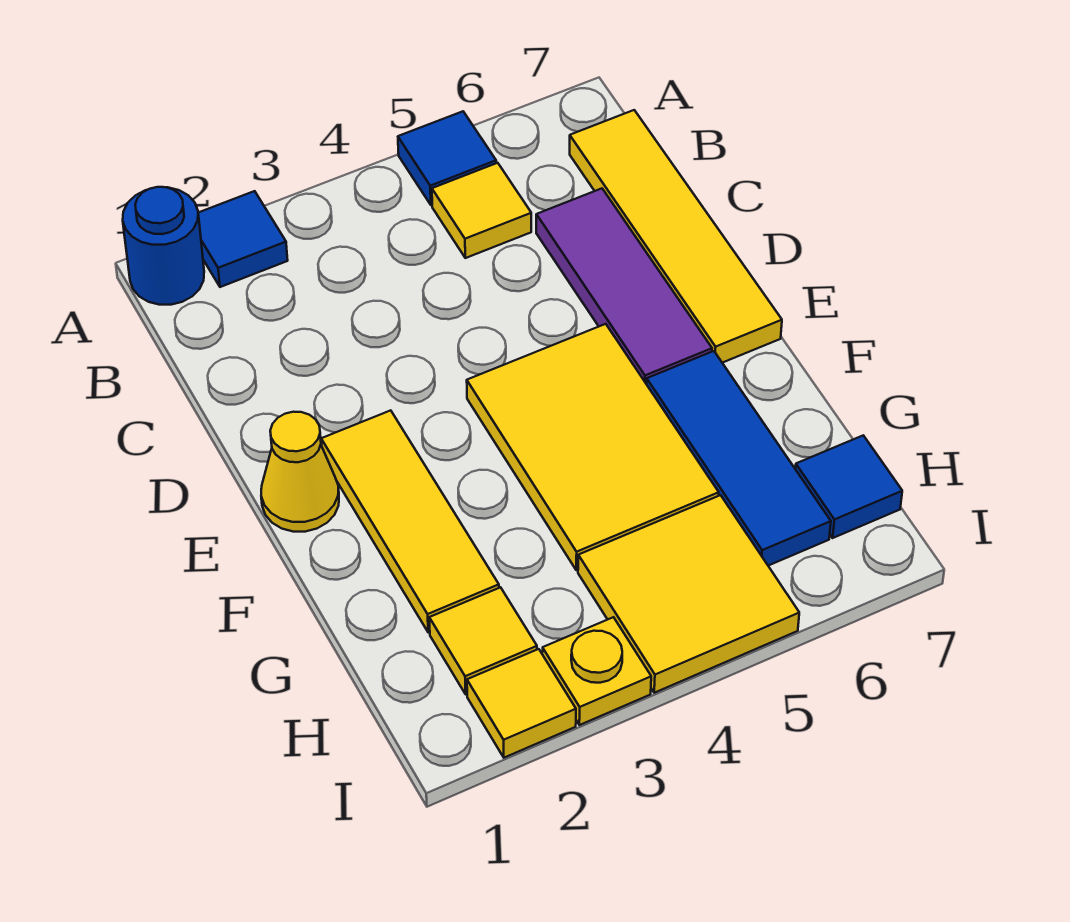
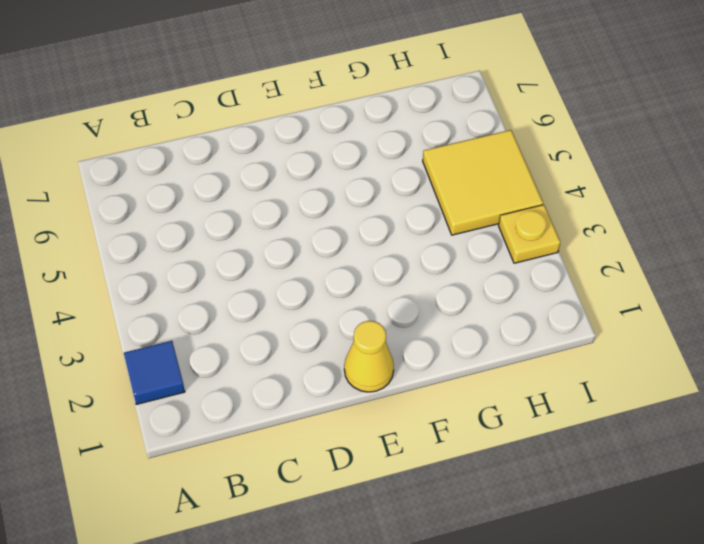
none -> blue 1x1 round brick [123,187,204,305]
none -> blue 1x1 tile [398,111,496,205]
none -> yellow 1x1 tile [432,163,531,258]

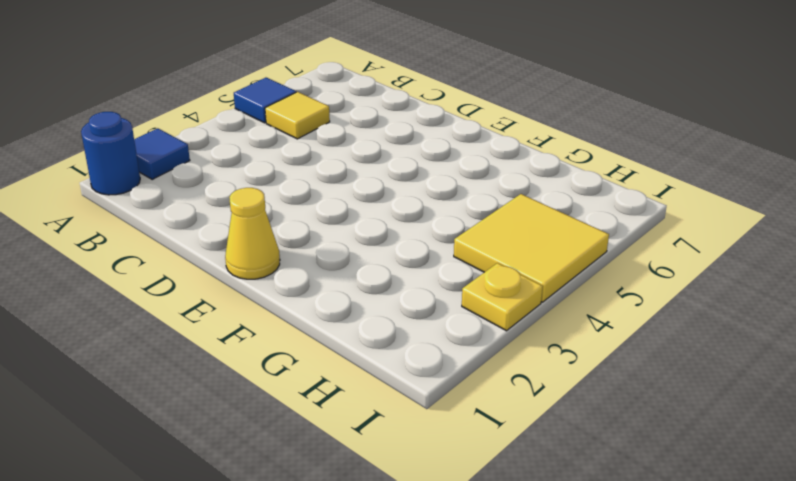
none -> yellow 1x4 tile [570,110,782,363]
none -> purple 1x3 tile [536,189,712,384]
none -> yellow 1x3 tile [321,410,499,632]

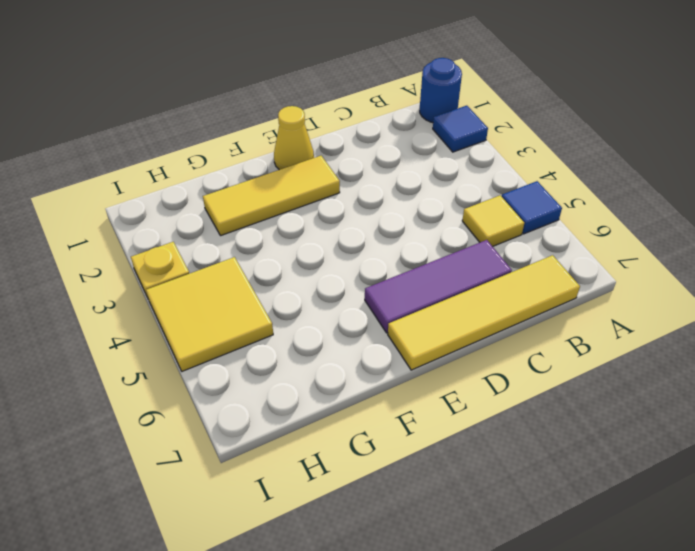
none -> yellow 2x3 tile [467,324,719,570]
none -> blue 1x3 tile [647,351,831,566]
none -> yellow 1x1 tile [429,587,537,694]

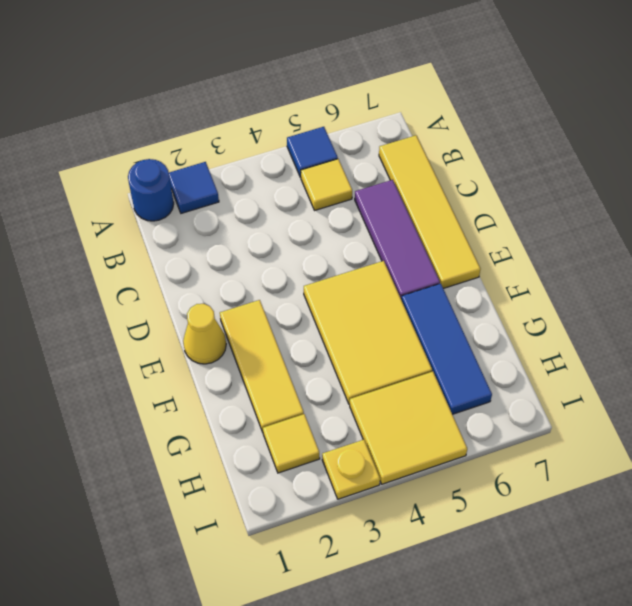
none -> blue 1x1 tile [795,435,902,538]
none -> yellow 1x1 tile [467,649,576,758]

